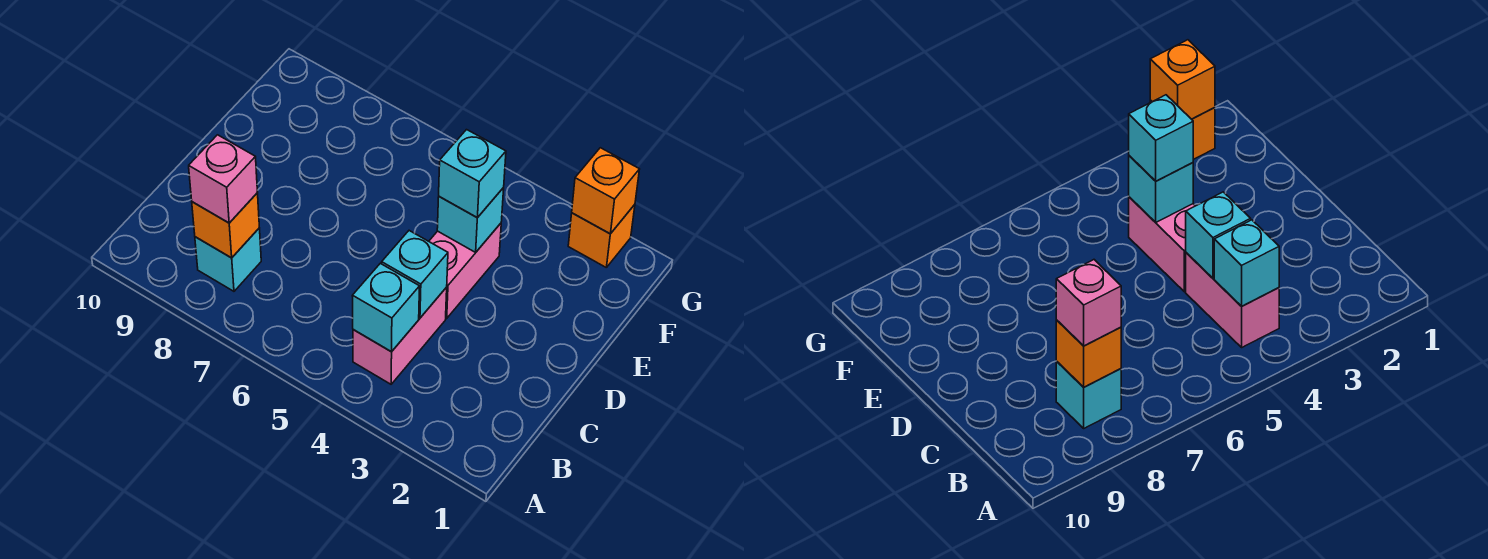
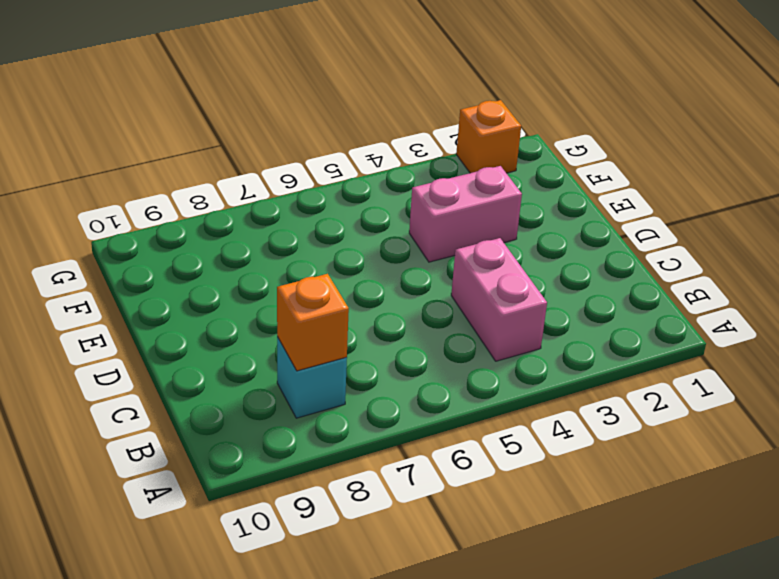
pink 1x2 brick [409,166,522,262] -> pink 1x2 brick turned to [429,223,501,318]
none -> cyan 1x1 brick [352,263,420,352]
none -> cyan 1x1 brick [382,231,448,318]

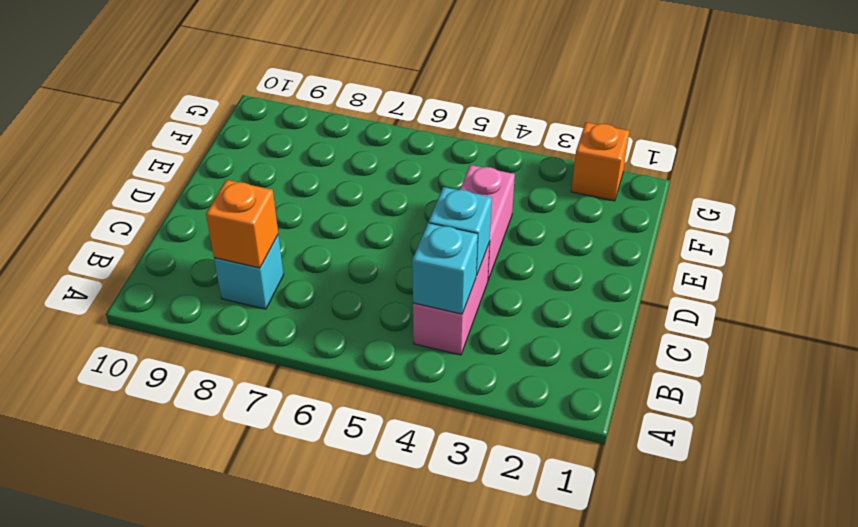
none -> cyan 1x1 brick [437,188,504,252]
none -> orange 1x1 brick [572,148,640,234]

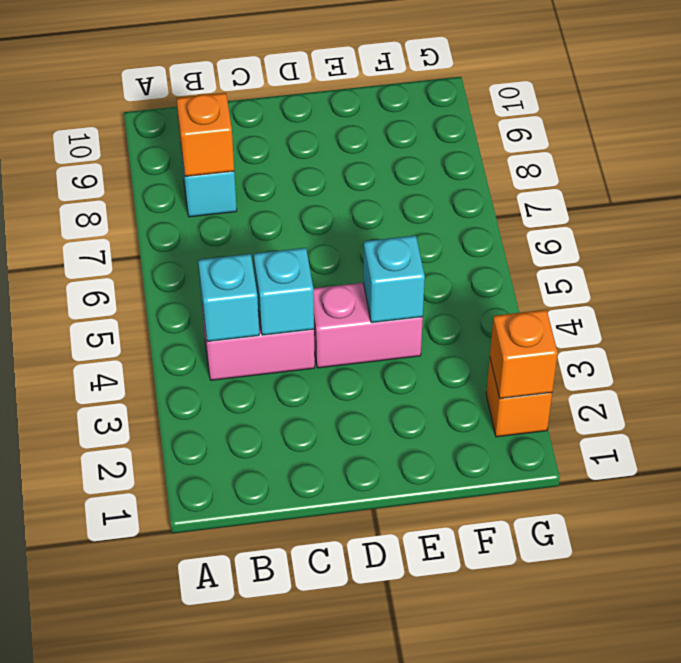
none -> pink 1x1 brick [189,135,257,223]
none -> cyan 1x1 brick [439,130,506,218]

